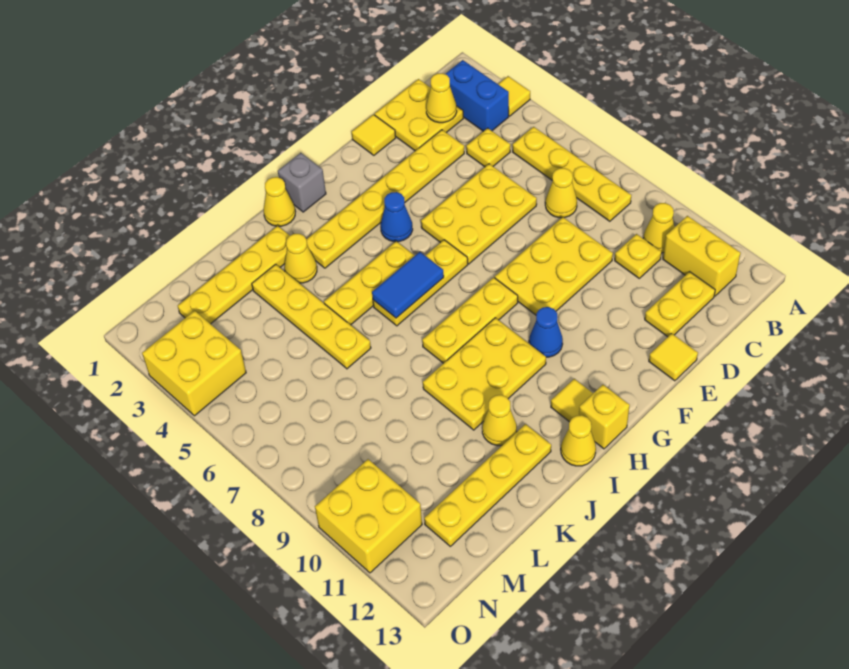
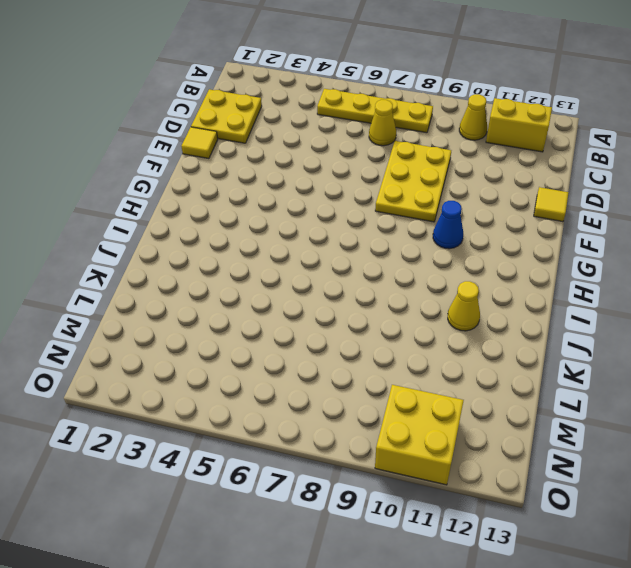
none -> yellow 1x1 tile [498,76,530,116]
none -> blue 1x2 brick [446,60,509,131]
none -> yellow 1x1 plate [466,128,510,167]
none -> yellow 1x1 plate [615,234,661,278]

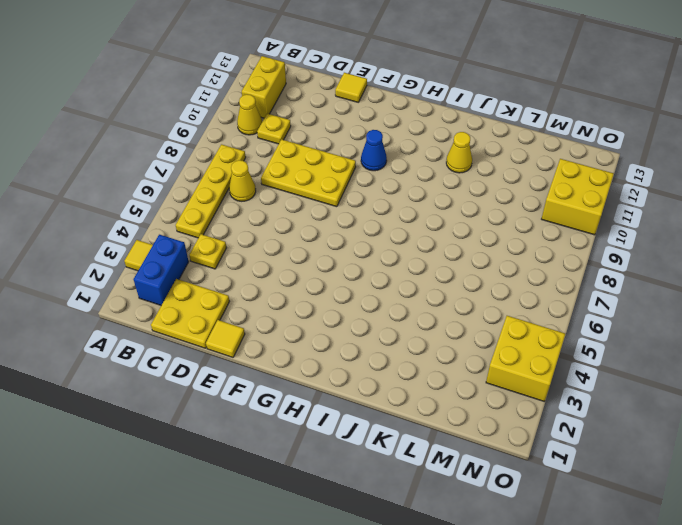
none -> yellow 1x2 plate [645,272,715,337]
none -> yellow 1x6 plate [306,130,464,268]
none -> yellow 2x3 plate [421,164,537,264]
none -> blue 1x1 cone [381,192,413,242]

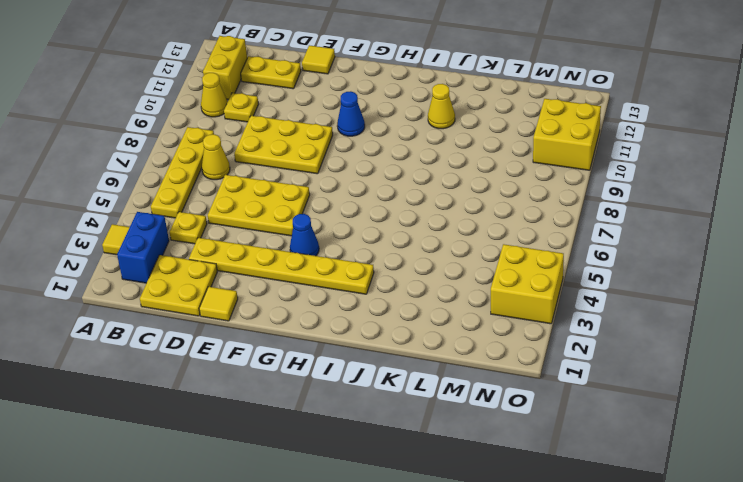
none -> yellow 1x3 plate [373,240,468,326]
none -> yellow 1x3 plate [422,277,518,363]
none -> grey 1x1 brick [278,153,326,212]
none -> yellow 1x3 plate [324,241,415,325]

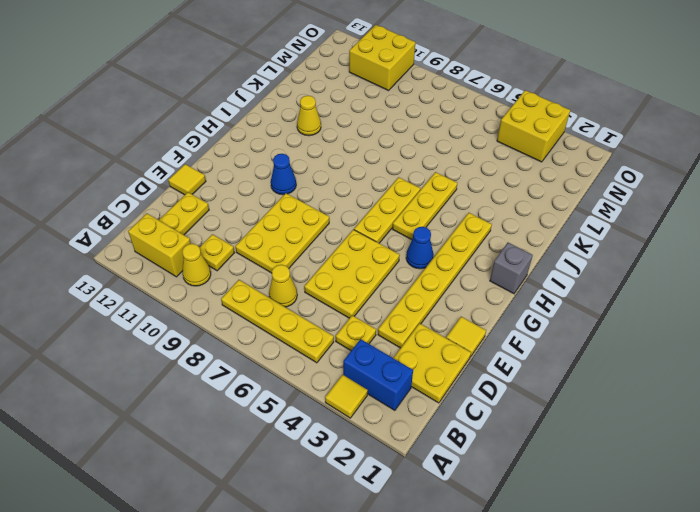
none -> yellow 1x3 plate [422,277,518,363]
none -> yellow 2x3 plate [423,318,546,430]
none -> yellow 1x1 tile [551,379,593,422]
none -> yellow 1x1 brick [579,385,630,449]

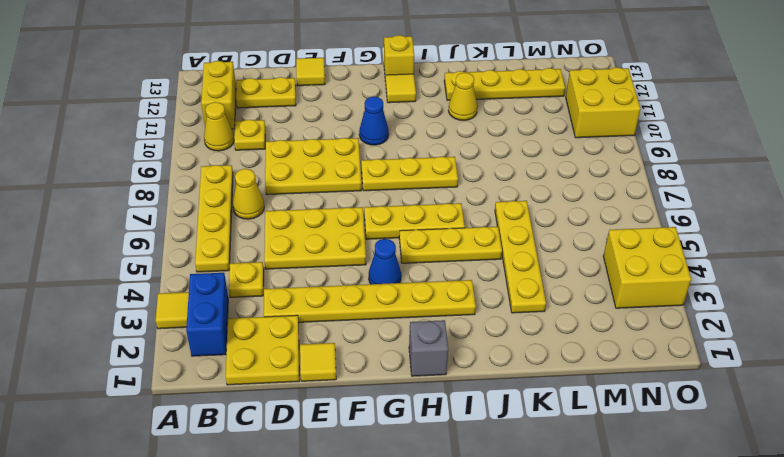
none -> yellow 2x3 plate [423,318,546,430]
none -> yellow 1x1 cone [264,177,296,226]
none -> yellow 1x1 cone [561,415,596,466]
none -> yellow 1x4 plate [178,226,290,324]

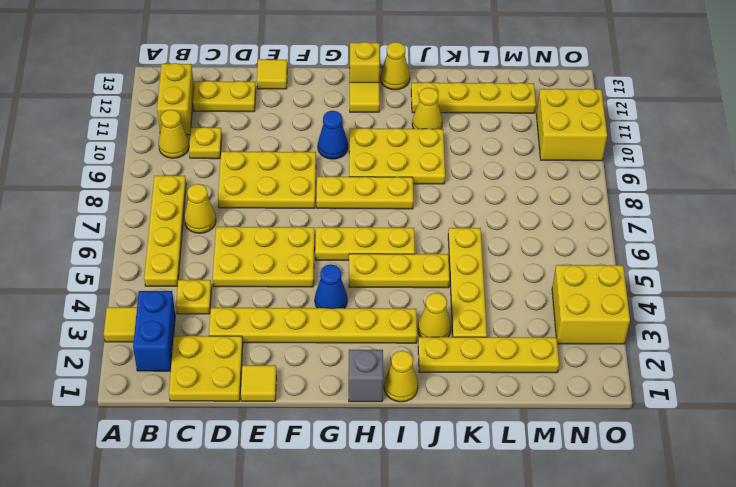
none -> yellow 1x1 cone [426,73,457,123]
none -> blue 1x2 tile [372,252,444,318]

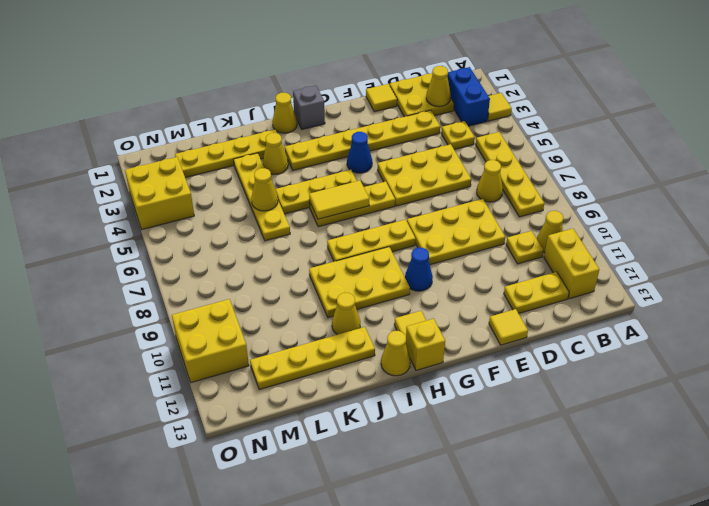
yellow 1x2 tile [309,181,369,219] -> blue 1x2 tile [372,252,444,318]
yellow 1x1 cone [251,168,278,211] -> none

